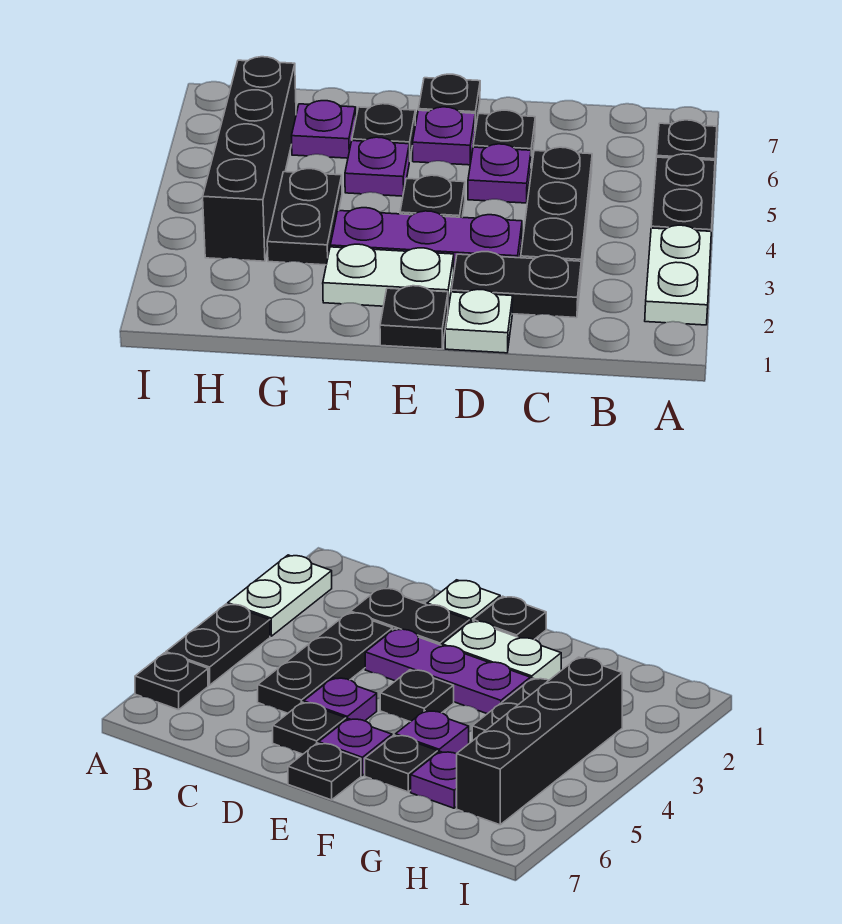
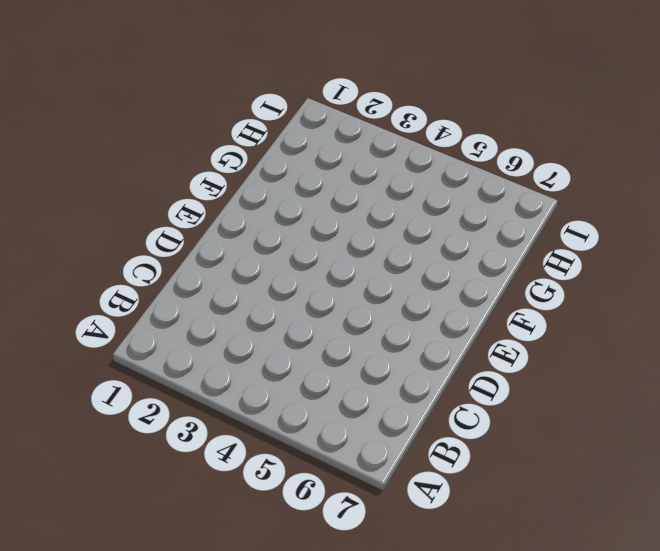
none -> white 1x2 plate [645,225,711,325]
none -> black 1x2 plate [651,154,715,231]
none -> black 1x1 plate [657,120,717,160]

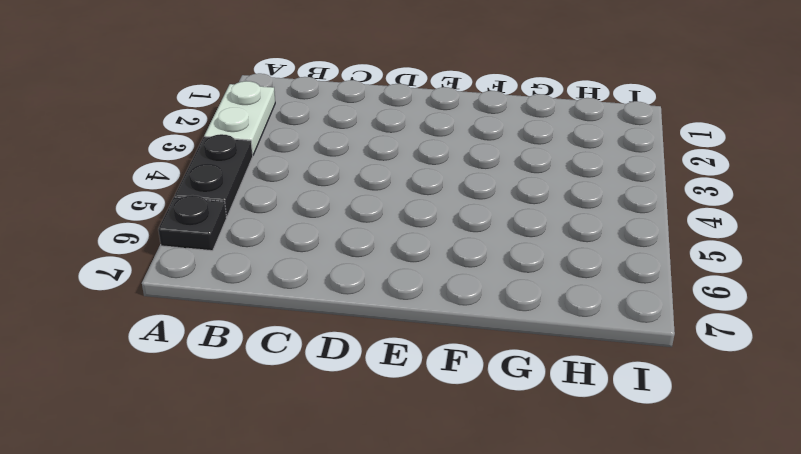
none -> black 1x2 plate [451,252,581,318]
none -> black 1x3 plate [521,147,592,273]
none -> white 1x1 plate [445,289,513,353]

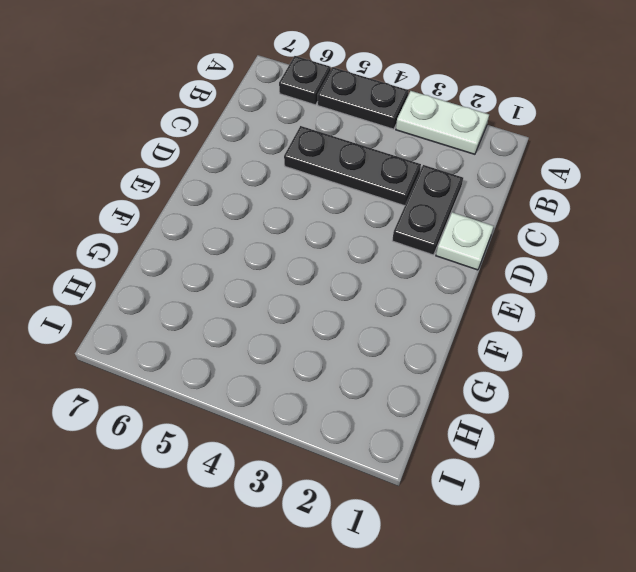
none -> purple 1x3 plate [330,208,522,270]
none -> purple 1x1 plate [468,144,531,203]
none -> black 1x1 plate [473,110,535,163]

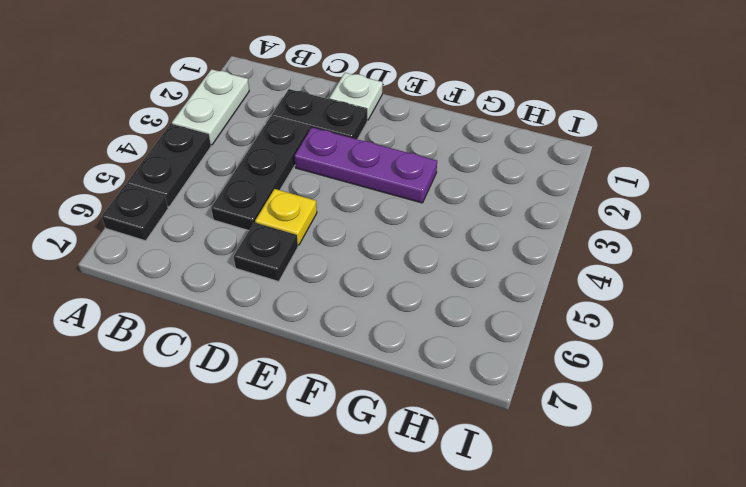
yellow 1x1 plate [255,189,317,245] -> purple 1x1 plate [468,144,531,203]
none -> black 1x1 plate [380,286,448,349]
none -> white 1x2 plate [323,244,454,308]
none -> black 1x1 plate [400,175,465,217]

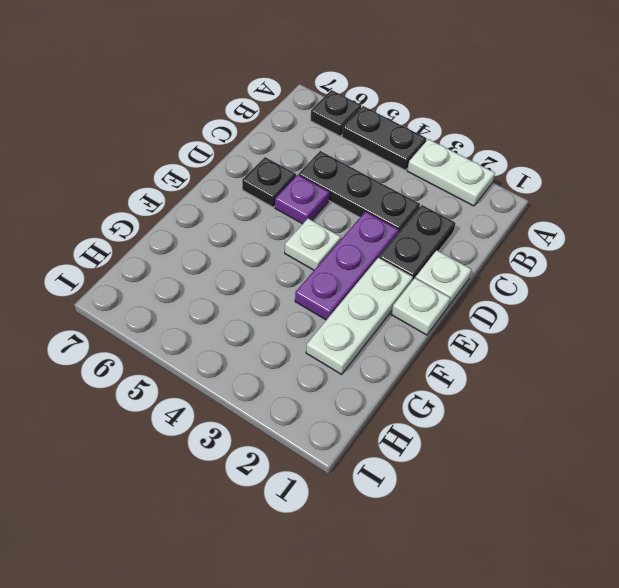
white 1x1 plate [391,278,450,335] -> black 1x1 plate [380,286,448,349]
white 1x3 plate [306,258,413,374] -> white 1x2 plate [323,244,454,308]
white 1x1 plate [285,219,341,270] -> black 1x1 plate [400,175,465,217]
none -> purple 1x1 plate [413,107,475,165]
none -> black 1x1 plate [418,74,480,130]
none -> purple 1x1 plate [345,137,409,196]

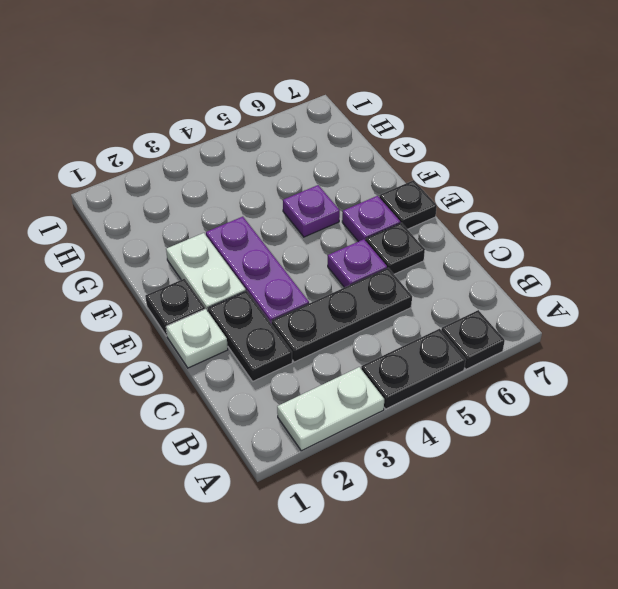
none -> black 1x1 plate [400,175,465,217]
none -> black 1x1 plate [352,104,415,161]
none -> black 1x2 plate [267,169,342,265]

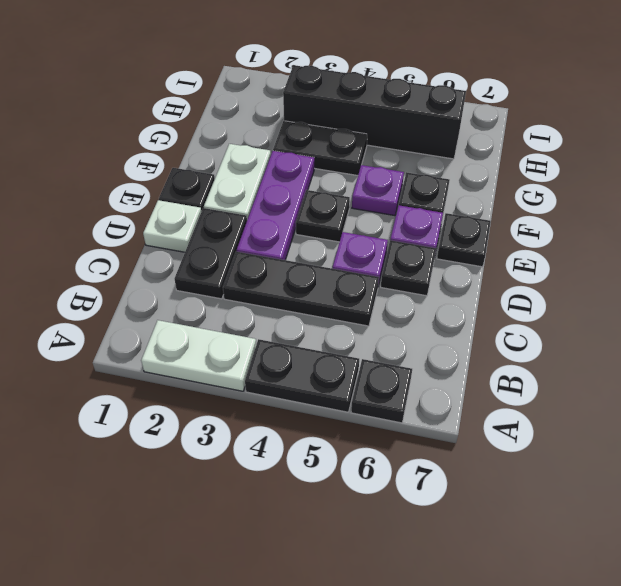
none -> purple 1x1 plate [292,101,356,158]

